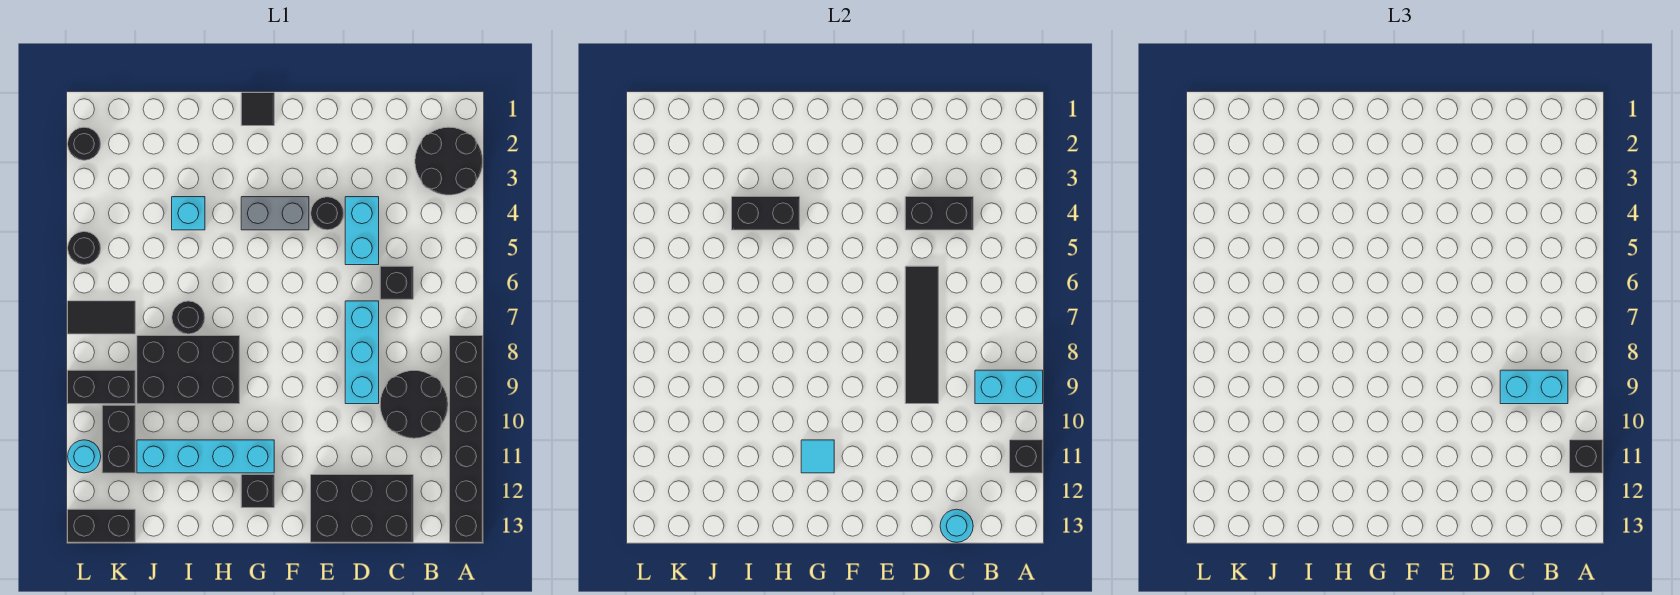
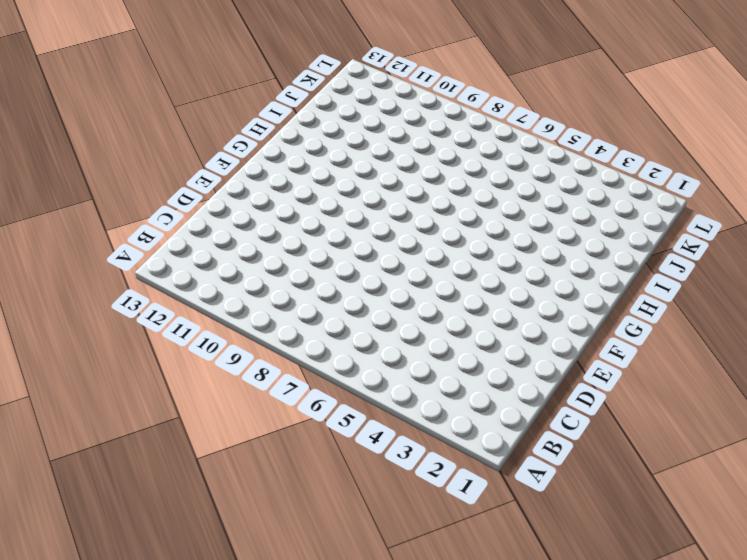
none -> black 2x2 round brick [415,127,483,195]
none -> black 1x6 brick [450,336,483,542]
none -> black 2x2 round brick [380,371,448,438]
none -> black 1x1 brick [380,266,413,299]

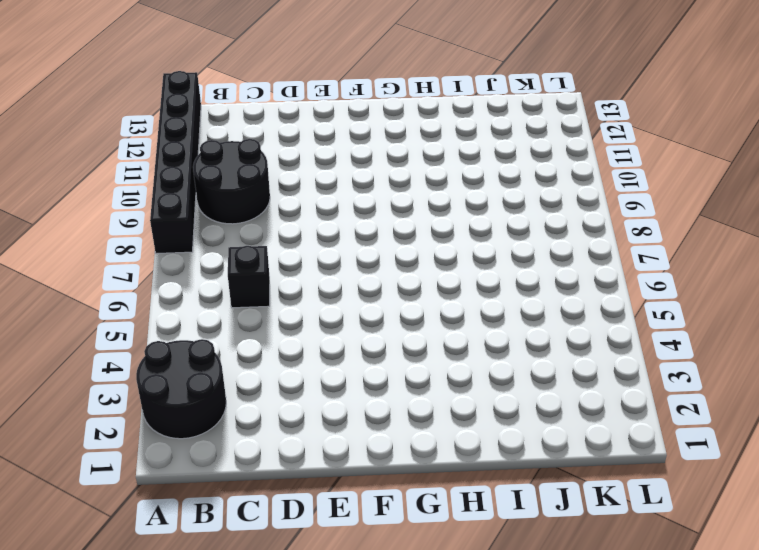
none -> black 2x3 brick [311,475,413,542]
none -> cyan 1x2 brick [345,197,379,265]
none -> cyan 1x3 brick [345,301,379,404]
none -> black 1x1 round brick [311,197,344,230]

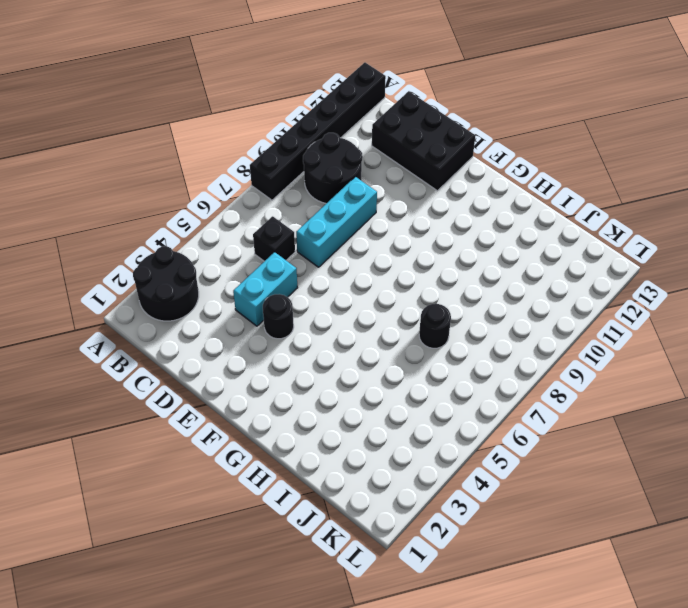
none -> grey 1x2 brick [241,197,309,230]
none -> black 1x1 tile [241,93,274,126]
none -> cyan 1x4 brick [137,440,274,473]
none -> black 1x1 brick [241,475,274,508]

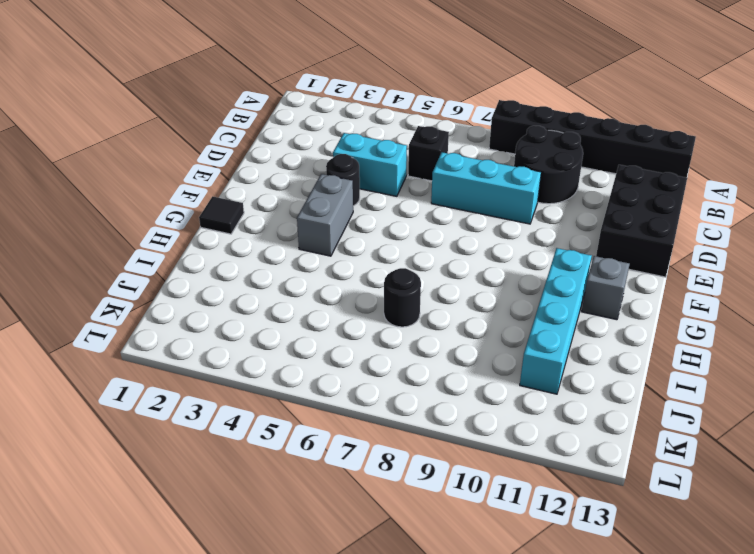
grey 1x1 brick [582,256,629,320] -> black 1x1 brick [241,475,274,508]
none -> black 2x2 round brick [415,127,483,195]
none -> black 2x3 brick [137,336,240,404]
none -> cyan 1x1 brick [172,197,205,230]
none -> black 1x2 tile [68,301,135,334]

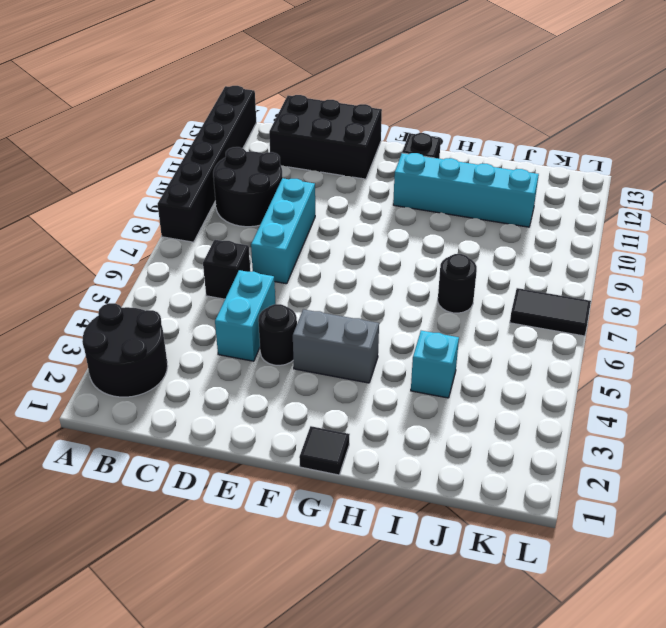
none -> black 2x3 brick [137,336,240,404]
none -> black 1x2 brick [68,370,135,404]
none -> black 1x2 brick [102,405,135,473]
none -> black 1x2 brick [68,509,135,542]

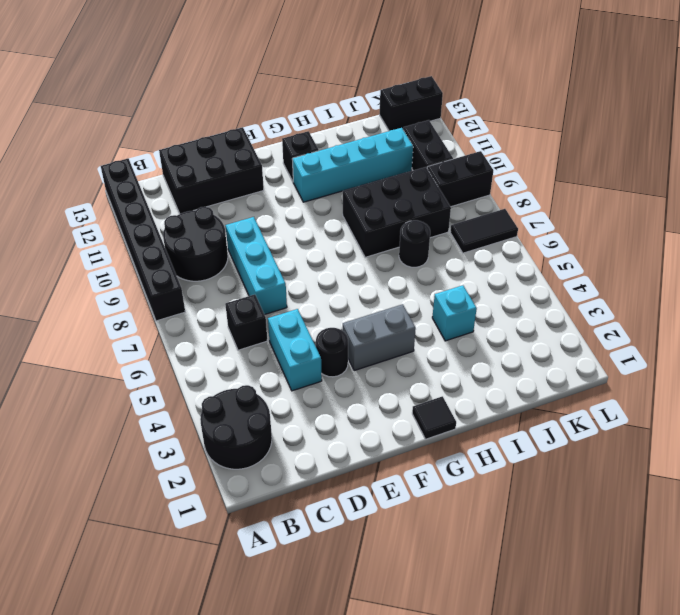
none -> black 1x1 round brick [68,127,101,160]
none -> black 1x1 round brick [68,232,101,265]
none -> cyan 1x1 round brick [68,440,101,473]
none -> cyan 1x2 brick [975,370,1043,404]

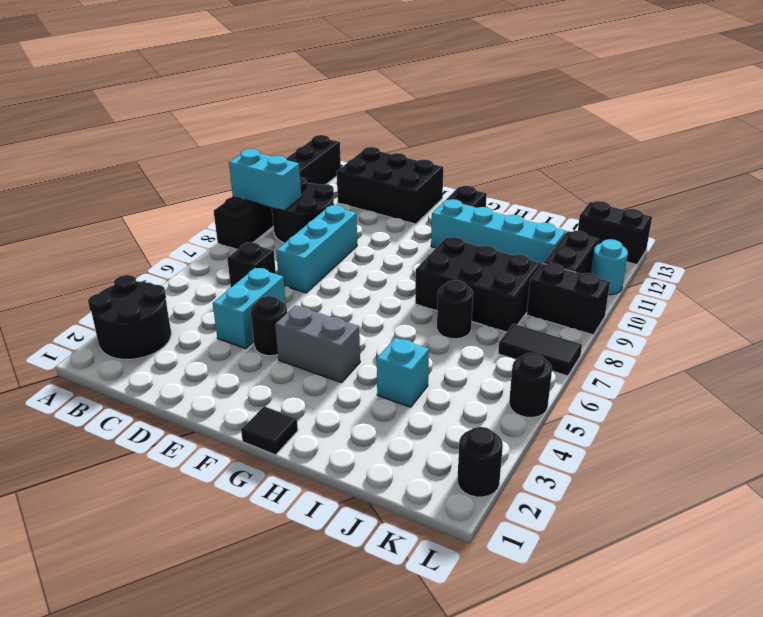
none -> black 1x1 brick [1010,440,1043,473]
none -> black 1x2 brick [905,197,973,230]
none -> cyan 1x1 round brick [940,509,973,542]
none -> black 1x4 tile [905,266,939,404]

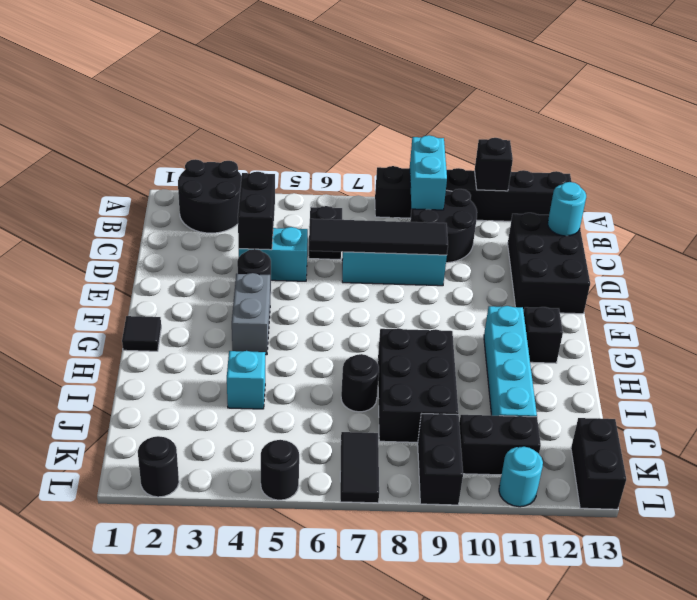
none -> cyan 1x1 tile [801,440,834,473]
none -> black 1x2 brick [732,197,800,230]
none -> black 1x1 brick [1570,440,1603,473]
none -> cyan 1x2 brick [1500,370,1568,404]

